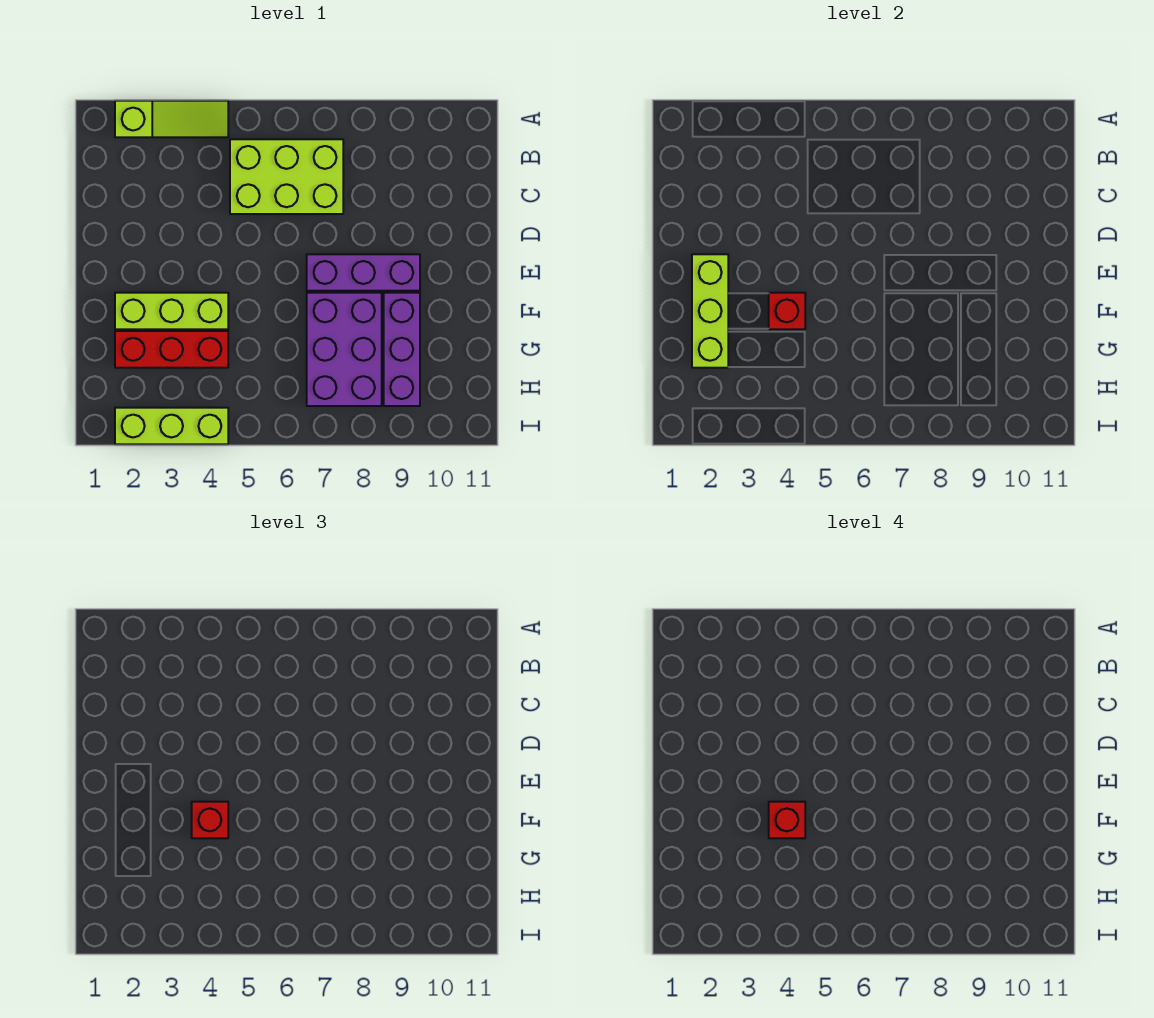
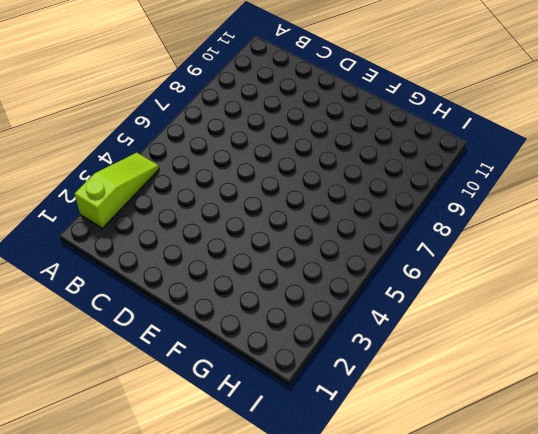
none -> lime 2x3 brick [230,139,343,214]
none -> purple 1x3 brick [307,254,420,291]
none -> lime 1x3 brick [115,293,228,329]

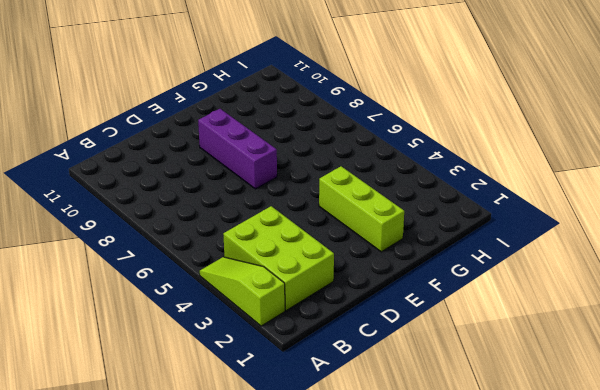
lime 2x3 brick [223,206,334,311] -> lime 2x3 brick moved to [230,139,343,214]
none -> purple 2x3 brick [307,293,382,406]
none -> purple 1x3 brick [384,293,420,406]
none -> red 1x3 brick [115,331,228,368]

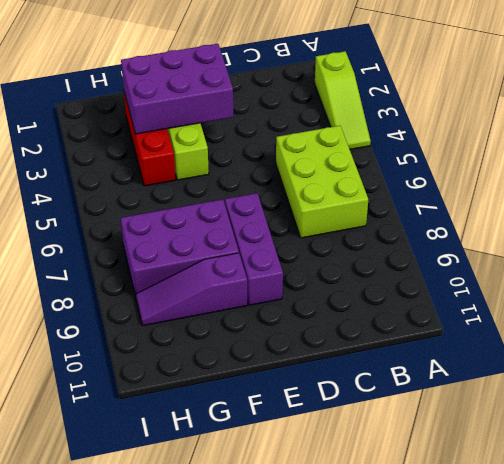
purple 2x3 brick [121,44,233,134] -> lime 1x3 brick [692,254,728,368]
purple 1x3 slope [136,253,247,326] -> purple 1x3 brick [384,293,420,406]
none -> lime 1x3 brick [115,408,228,444]
none -> red 1x1 brick [769,293,805,329]
none -> red 1x1 brick [192,802,228,838]

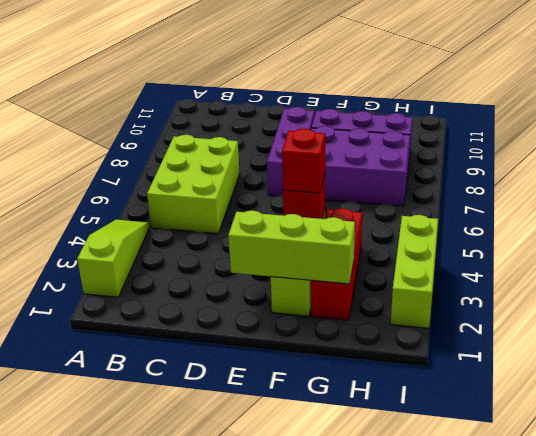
none -> red 1x1 brick [769,802,805,838]

